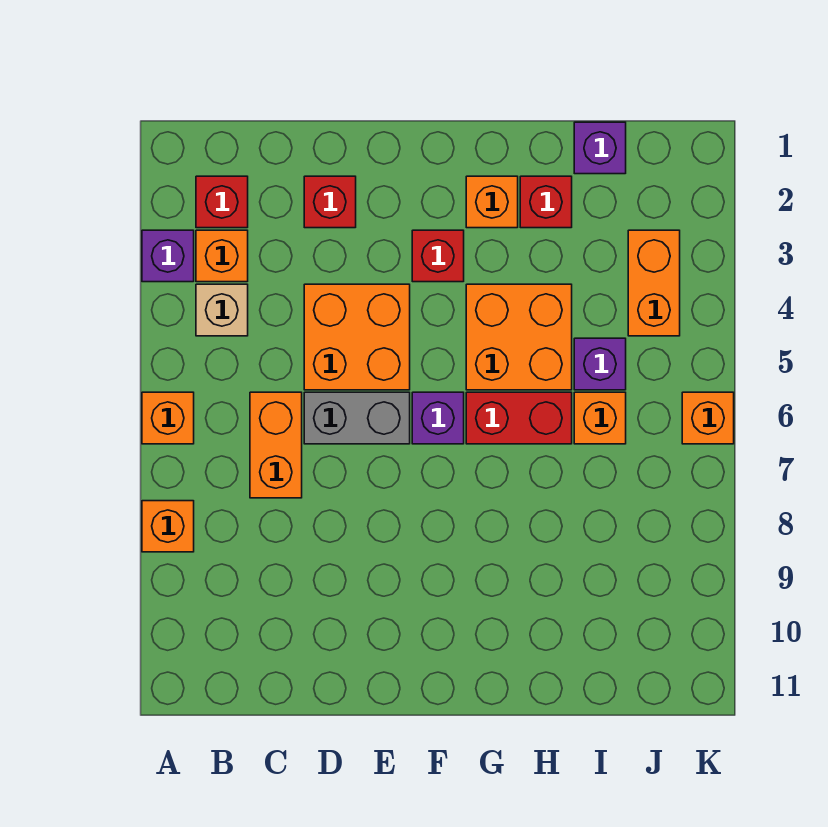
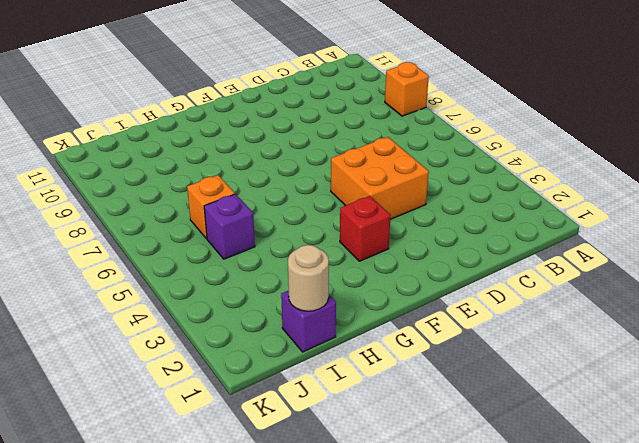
tan 1x1 round brick [288,245,329,311] -> none
none -> purple 1x1 brick [142,230,194,282]
none -> orange 1x1 brick [142,392,194,444]
none -> red 1x1 brick [196,176,248,228]

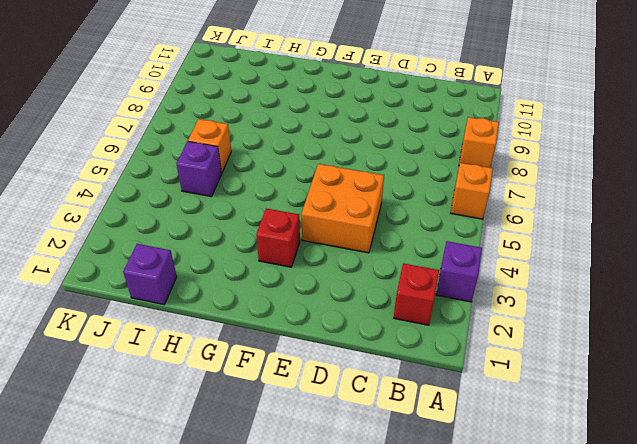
none -> orange 1x1 brick [196,230,248,282]
none -> tan 1x1 brick [196,284,248,336]
none -> orange 1x2 brick [250,392,302,498]

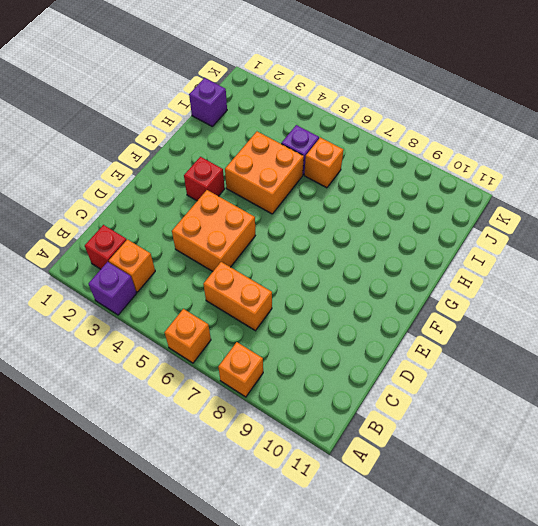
none -> tan 1x1 brick [196,284,248,336]
none -> red 1x1 brick [304,176,356,228]
none -> grey 1x2 brick [304,392,410,444]

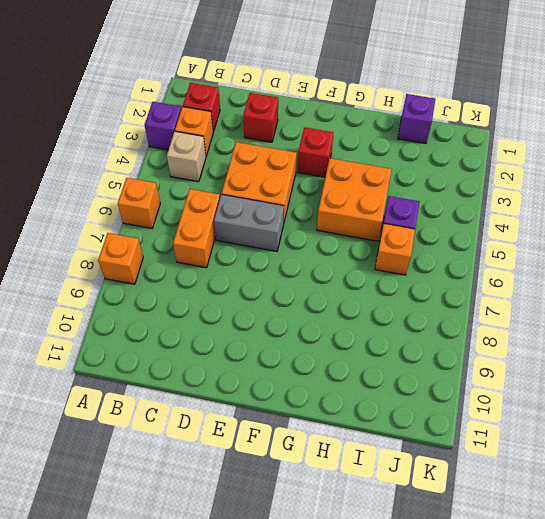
none -> purple 1x1 brick [412,392,464,444]
none -> orange 1x1 brick [466,176,518,228]
none -> red 1x2 brick [466,392,572,444]

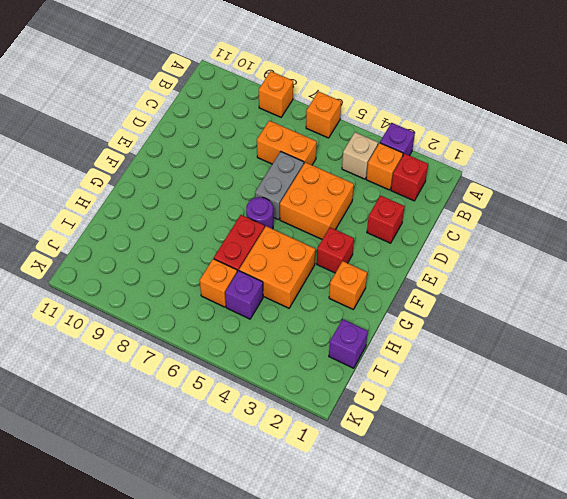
purple 1x1 round brick [246,197,273,229] -> purple 1x1 brick [412,392,464,444]
none -> red 1x1 brick [520,176,572,228]
none -> orange 1x2 brick [628,230,680,336]
none -> orange 1x1 brick [682,392,734,444]

